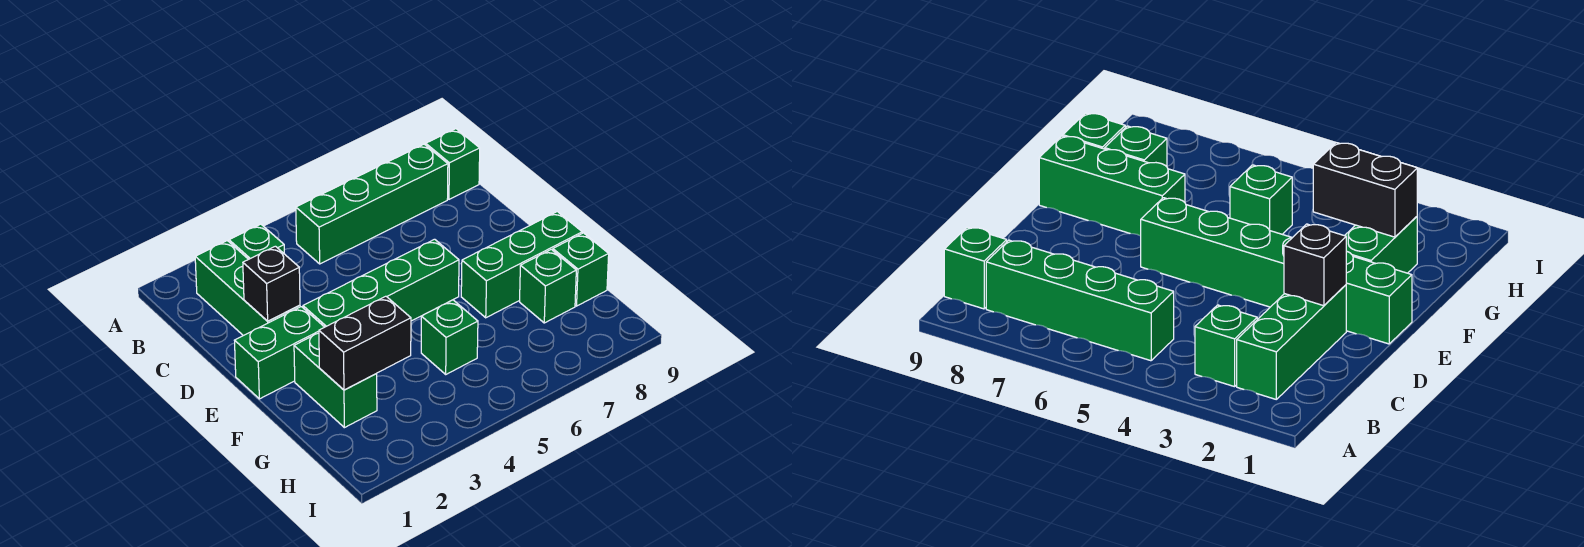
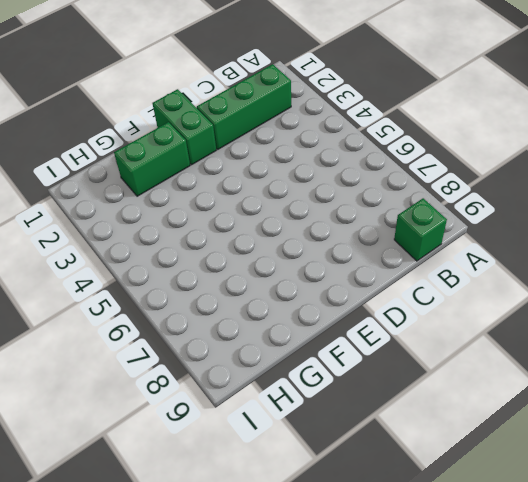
none -> green 1x1 brick [229,224,284,259]
none -> green 1x4 brick [296,144,448,264]
none -> green 1x4 brick [303,239,459,327]

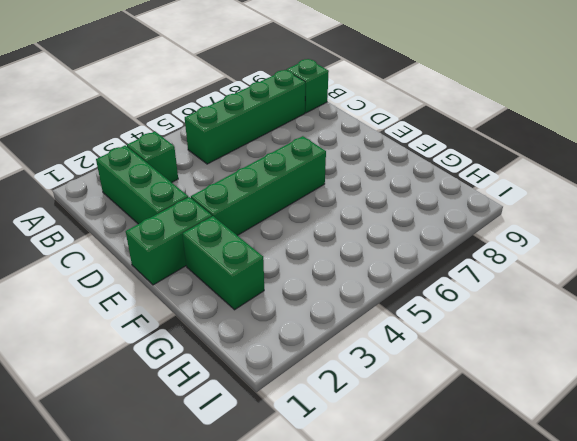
none -> green 1x3 brick [461,212,582,318]
none -> green 1x1 brick [421,300,478,374]
none -> green 1x1 brick [520,249,576,323]

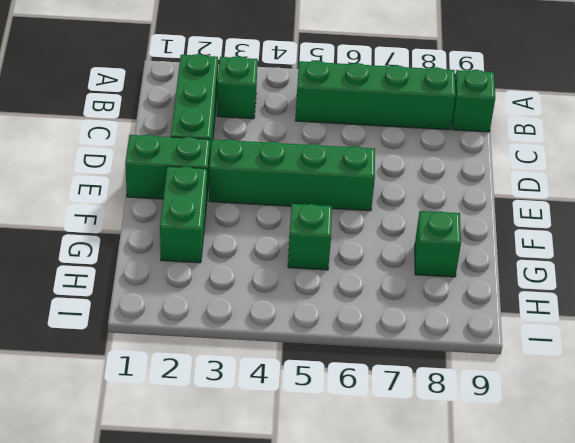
none -> green 1x3 brick [461,212,582,318]
none -> green 1x1 brick [553,233,609,306]
none -> black 1x1 brick [243,246,300,321]

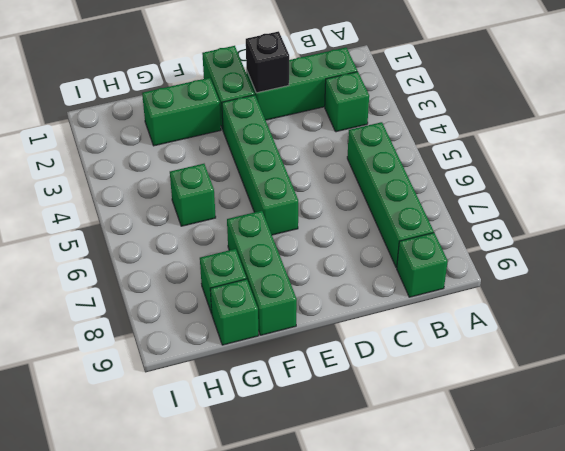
none -> black 1x2 brick [319,296,411,390]

